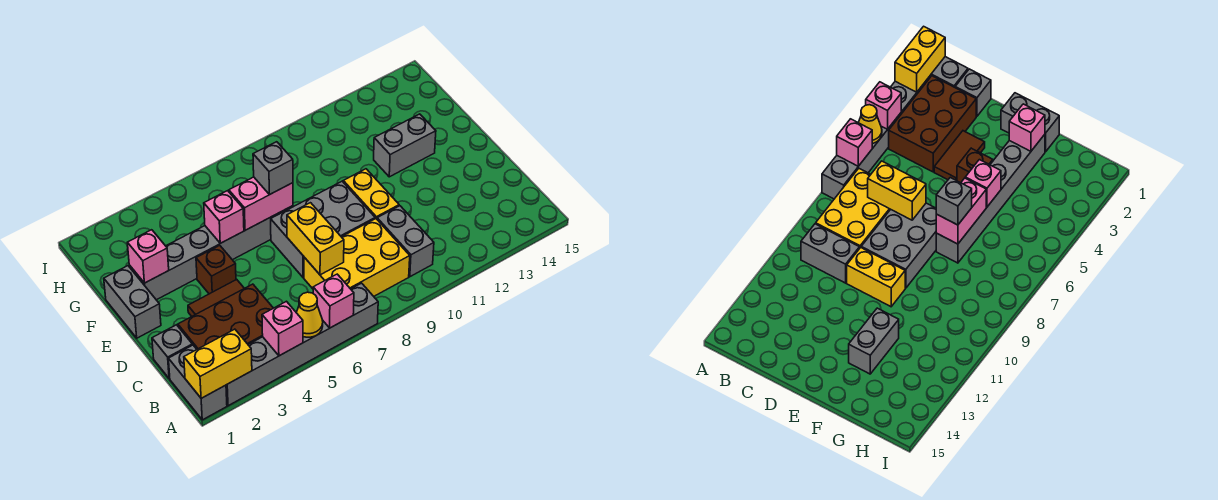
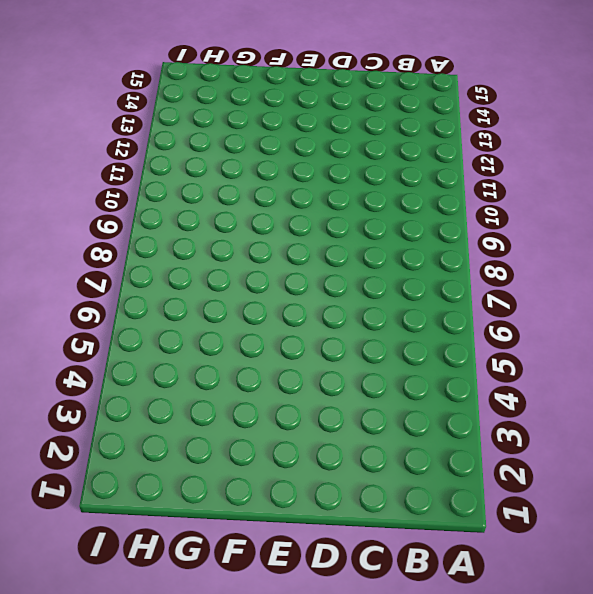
none -> grey 1x2 brick [169,345,227,420]
none -> grey 1x6 brick [226,283,378,406]
none -> brown 2x3 brick [178,284,273,349]

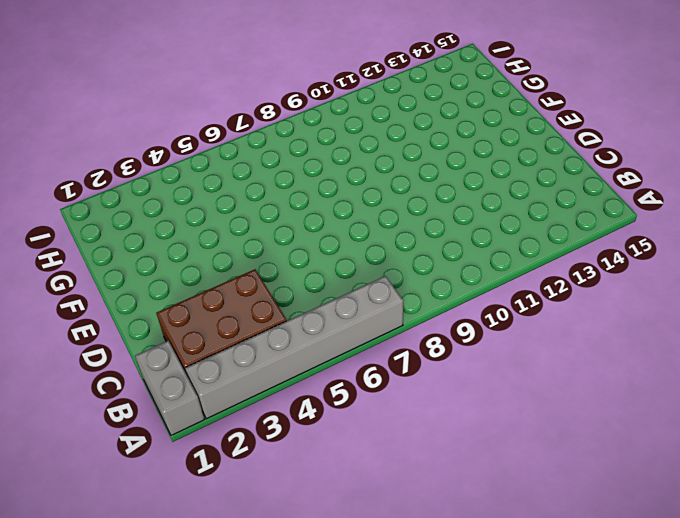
none -> yellow 2x3 brick [304,218,410,296]
none -> grey 1x2 brick [377,206,434,277]
none -> grey 1x1 brick [152,325,192,379]

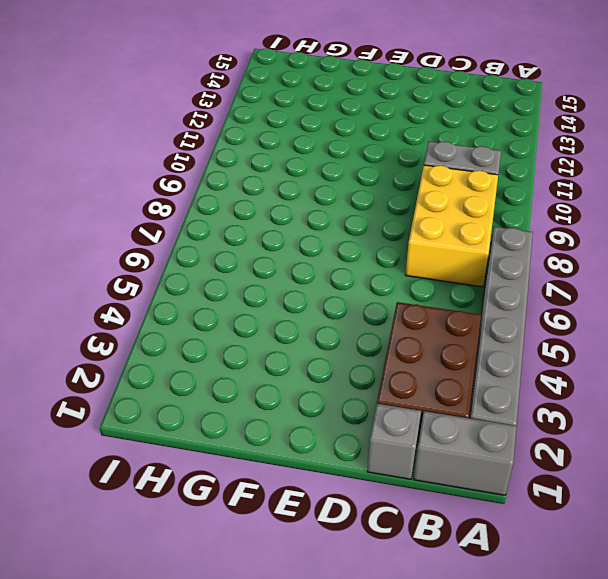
none -> brown 1x2 tile [188,279,244,316]
none -> grey 2x3 brick [271,181,375,278]
none -> yellow 1x2 brick [343,169,399,219]

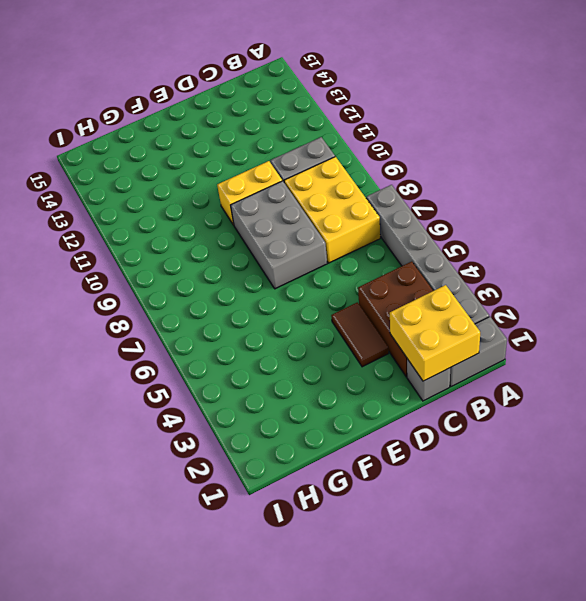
yellow 2x2 brick [390,285,480,381] -> none
none -> grey 1x2 brick [104,266,161,338]
none -> brown 1x1 brick [196,245,236,294]
none -> grey 1x6 brick [129,206,293,300]

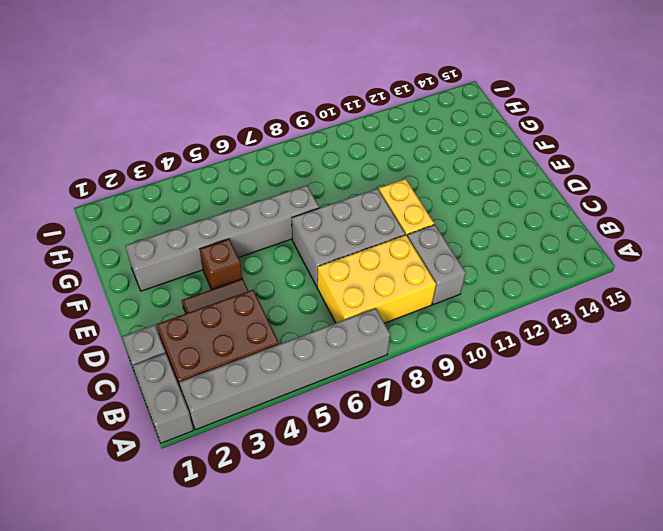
none -> grey 1x2 brick [104,266,161,338]
none -> grey 1x2 brick [374,114,436,177]
none -> yellow 1x2 brick [184,329,252,398]

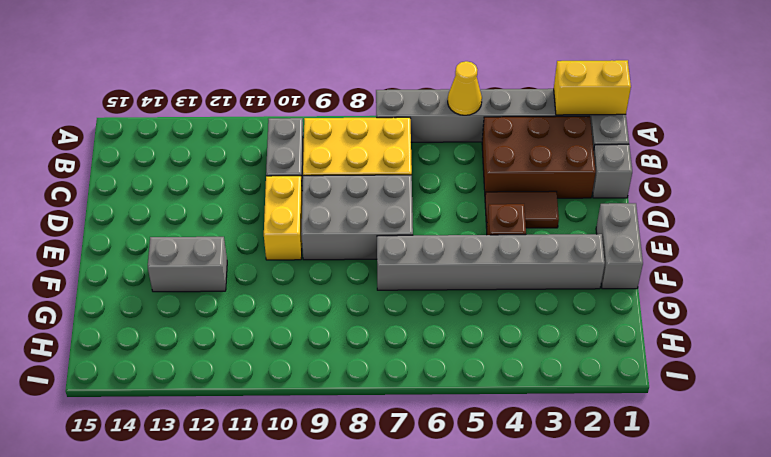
none -> pink 1x1 brick [262,301,303,356]
none -> pink 1x1 brick [313,274,354,328]
none -> yellow 1x2 brick [287,203,344,275]

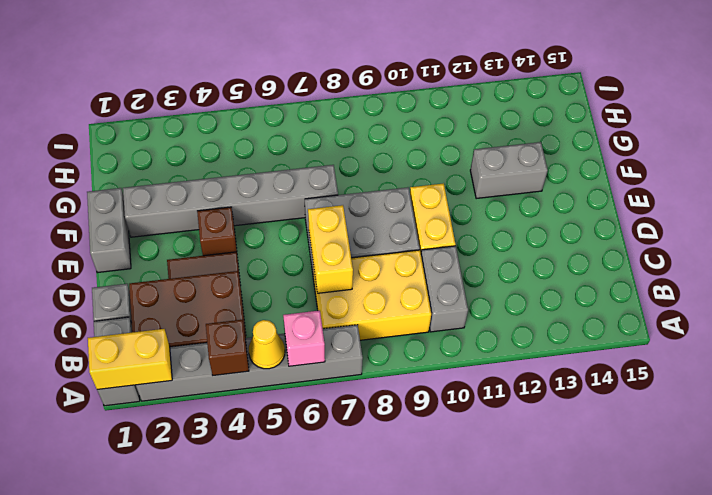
brown 1x1 brick [206,320,249,375] -> pink 1x1 brick [262,301,303,356]
none -> pink 1x1 brick [127,230,169,283]
none -> pink 1x1 brick [204,191,244,243]
none -> pink 1x2 brick [229,177,293,230]

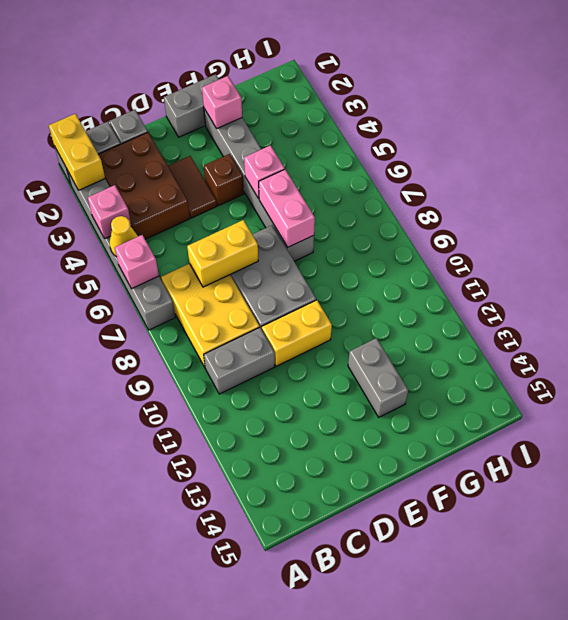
none -> grey 1x1 brick [253,142,293,194]

